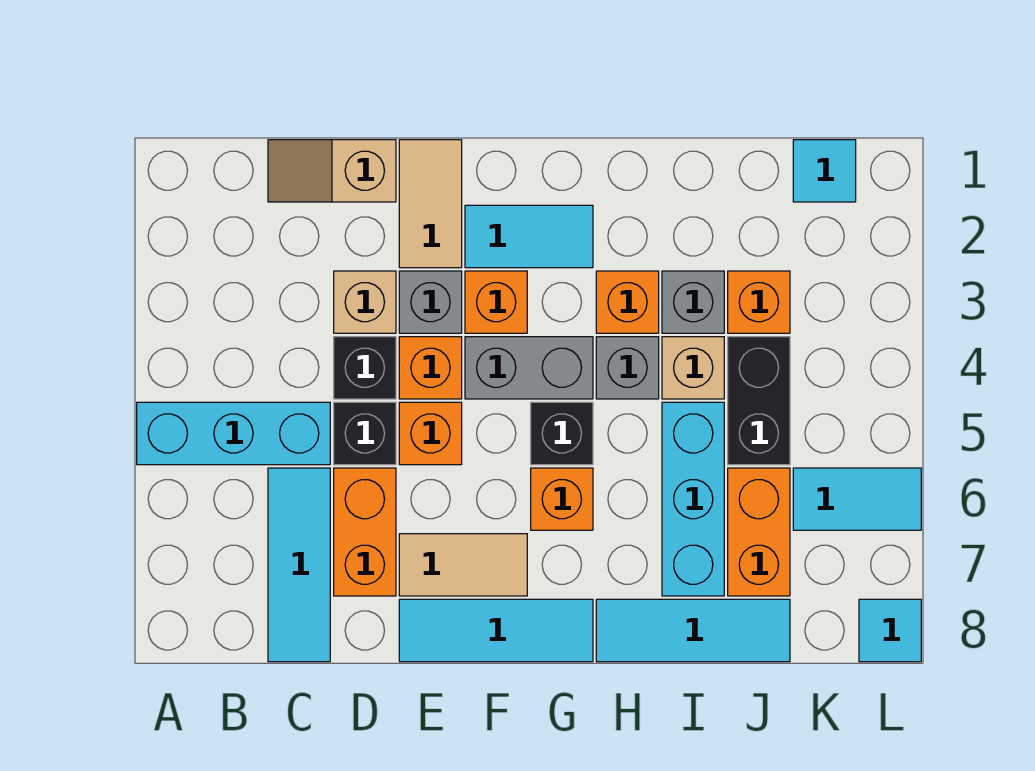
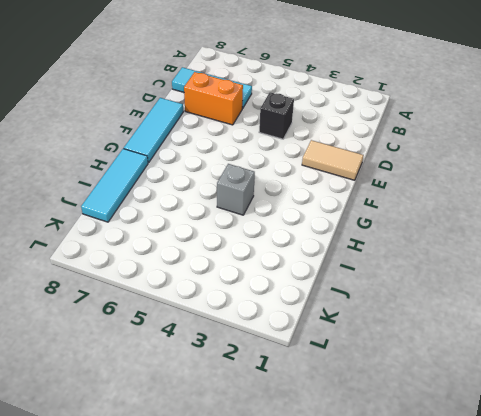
none -> cyan 1x3 brick [137,402,330,465]
none -> tan 1x2 slope [268,140,396,202]
none -> tan 1x1 brick [334,271,396,333]
none -> black 1x1 brick [334,402,396,465]

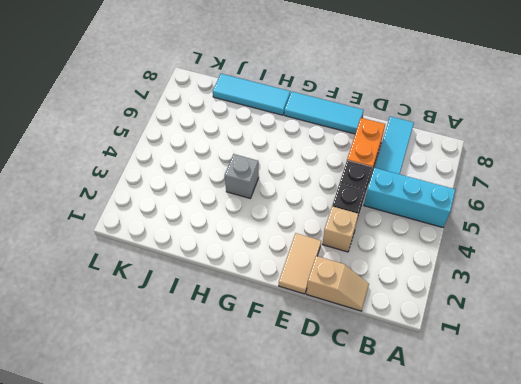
none -> grey 1x1 brick [399,271,462,333]
none -> orange 1x1 brick [399,337,462,399]
none -> orange 1x1 brick [399,402,462,465]
none -> tan 1x2 tile [399,534,527,596]

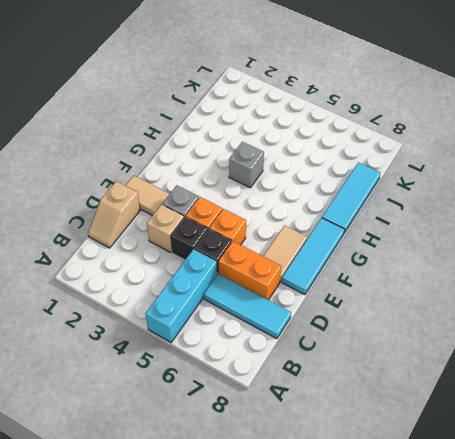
none -> cyan 1x2 tile [465,205,593,268]
none -> orange 1x1 brick [465,271,527,333]
none -> grey 1x2 brick [465,337,593,399]
none -> black 1x1 brick [531,402,593,465]

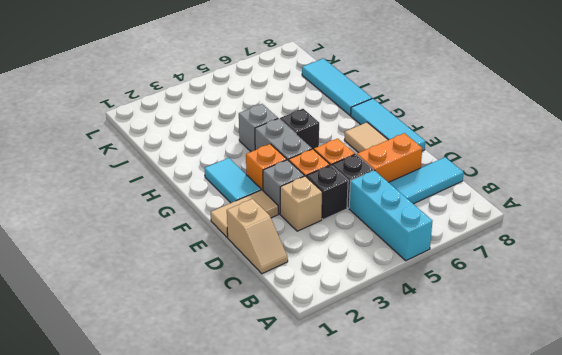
none -> orange 1x1 brick [531,468,593,530]
none -> orange 1x1 brick [596,271,659,333]
none -> grey 1x1 brick [662,271,724,333]
none -> tan 1x1 brick [662,337,724,399]

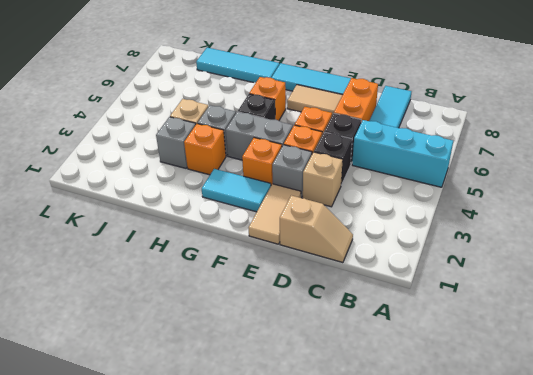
none -> cyan 1x3 brick [662,402,724,596]
none -> orange 1x1 brick [728,271,790,333]
none -> black 1x2 brick [728,337,790,465]
none -> orange 1x2 brick [728,468,790,596]

